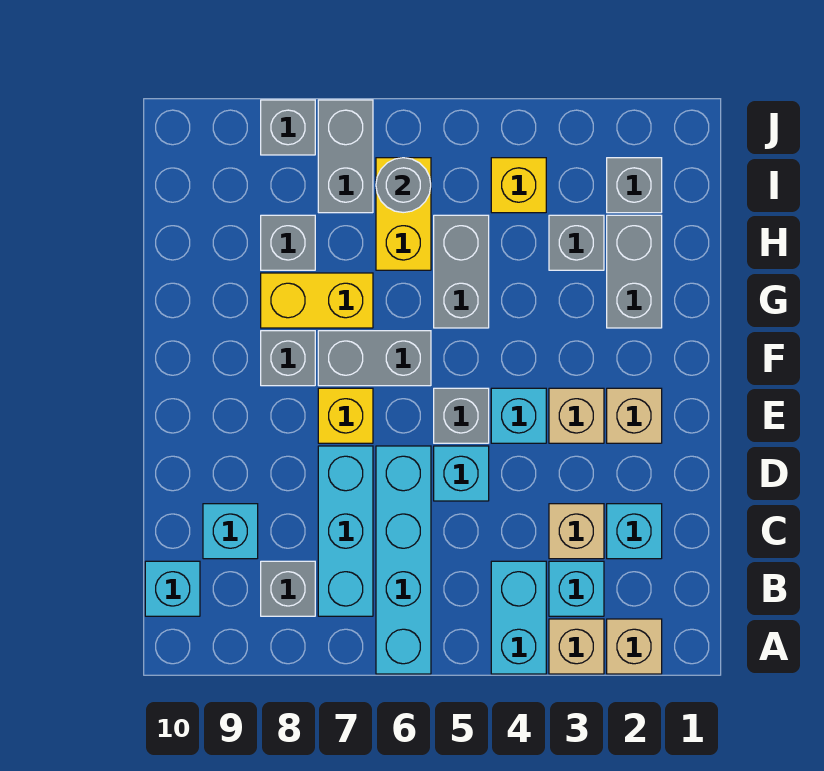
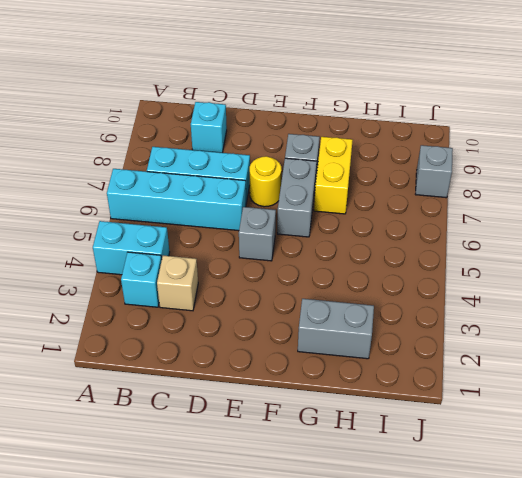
yellow 1x1 round brick [250,156,282,207] -> yellow 1x1 brick [318,388,373,443]
none -> tan 1x1 brick [607,619,662,674]
none -> tan 1x1 brick [549,619,604,674]
none -> grey 1x1 brick [261,561,315,616]
none -> cyan 1x1 brick [145,561,200,616]

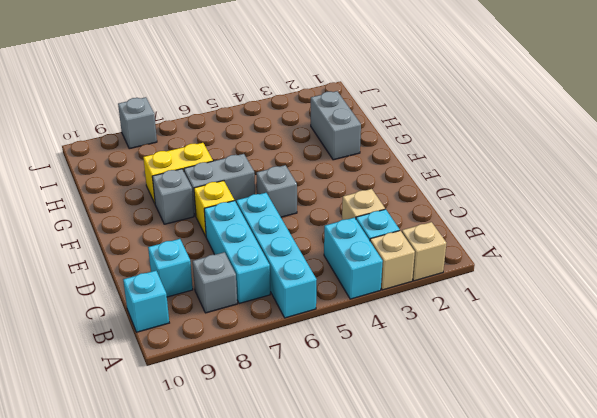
none -> cyan 1x1 brick [607,504,662,559]
none -> cyan 1x1 brick [434,446,489,501]
none -> tan 1x1 brick [607,388,662,443]
none -> tan 1x1 brick [549,388,604,443]

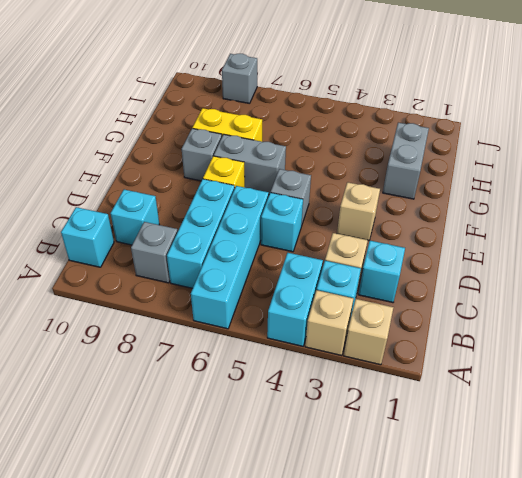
none -> tan 1x1 brick [607,388,662,443]
none -> cyan 1x1 brick [491,388,546,443]
none -> grey 1x2 brick [434,215,489,328]
none -> grey 1x1 brick [549,215,604,270]

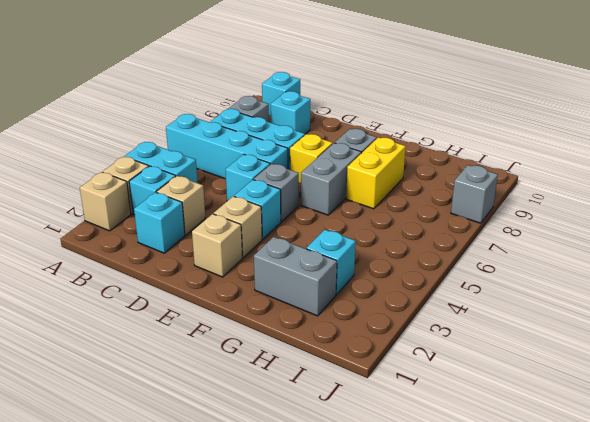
cyan 1x1 brick [307,230,356,295] -> grey 1x1 brick [549,215,604,270]
none -> grey 1x2 brick [434,215,489,328]
none -> yellow 1x2 brick [376,158,431,270]
none -> grey 1x1 brick [261,215,315,270]
none -> grey 1x1 brick [607,158,662,213]

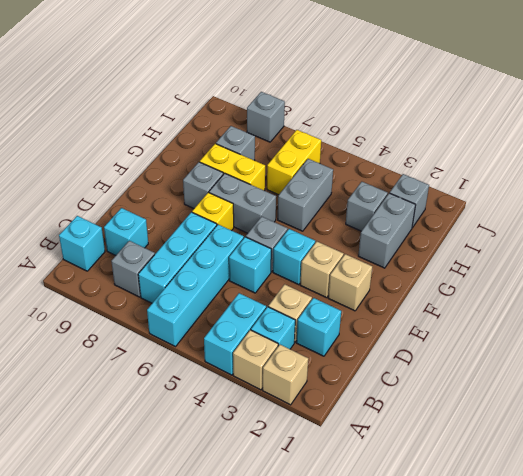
none -> yellow 1x1 brick [491,158,546,213]
none -> grey 1x2 brick [318,100,373,213]
none -> grey 1x1 round brick [376,158,431,213]

